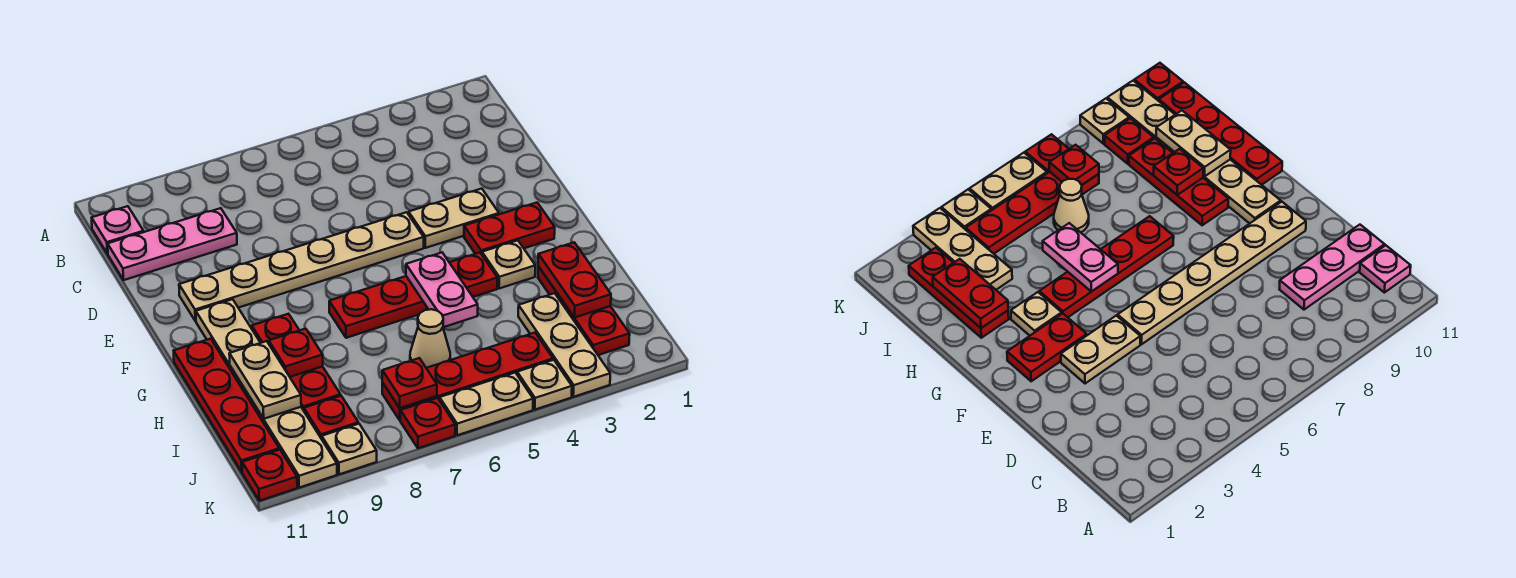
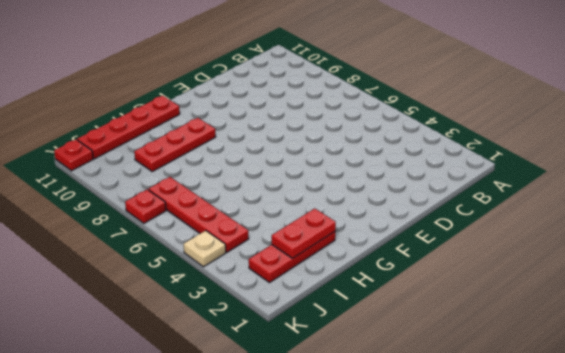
none -> pink 1x1 plate [92,206,144,254]
none -> pink 1x3 plate [108,208,237,280]
none -> tan 1x2 plate [409,189,499,248]

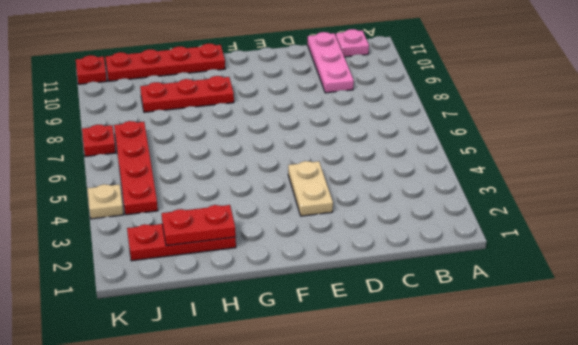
none -> tan 1x6 plate [179,212,424,321]
none -> red 1x2 plate [464,203,555,254]
none -> tan 1x6 plate [196,299,337,488]

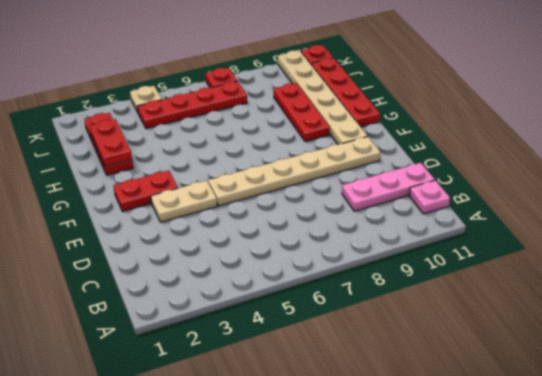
none -> tan 1x1 plate [482,240,535,289]
none -> red 1x4 plate [329,253,497,338]
none -> tan 1x3 plate [518,293,610,397]

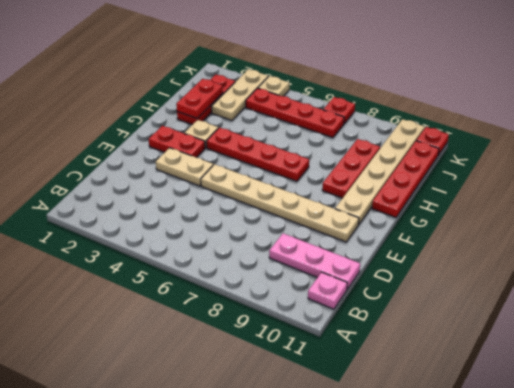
none -> tan 1x1 cone [410,309,450,368]
none -> red 1x1 plate [304,396,358,439]
none -> tan 1x2 plate [440,373,533,435]

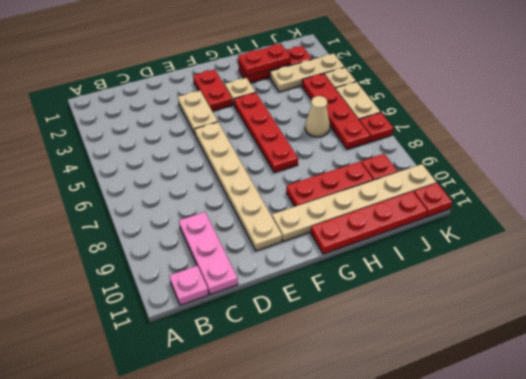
none -> tan 1x1 plate [322,424,377,474]
none -> pink 1x2 plate [406,253,478,327]
none -> red 1x1 plate [269,329,323,377]

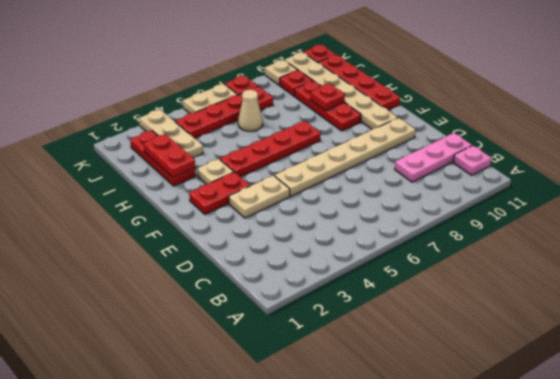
none -> tan 1x1 plate [517,360,572,410]
none -> pink 1x2 plate [406,253,478,327]
none -> tan 1x2 plate [229,341,301,419]

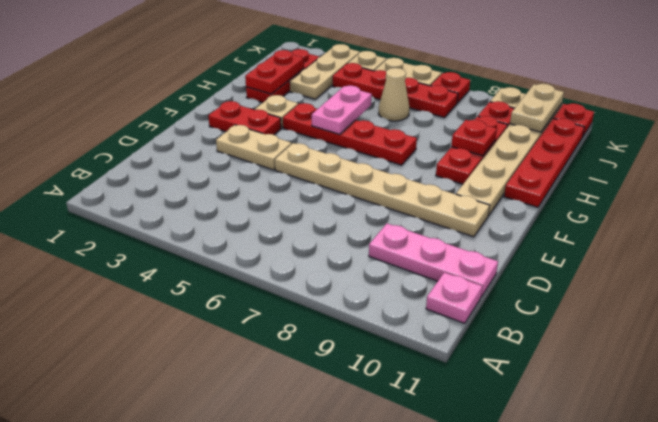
tan 1x2 plate [510,84,564,132] -> tan 1x2 plate moved to [229,341,301,419]
none -> red 1x1 plate [382,358,437,408]

